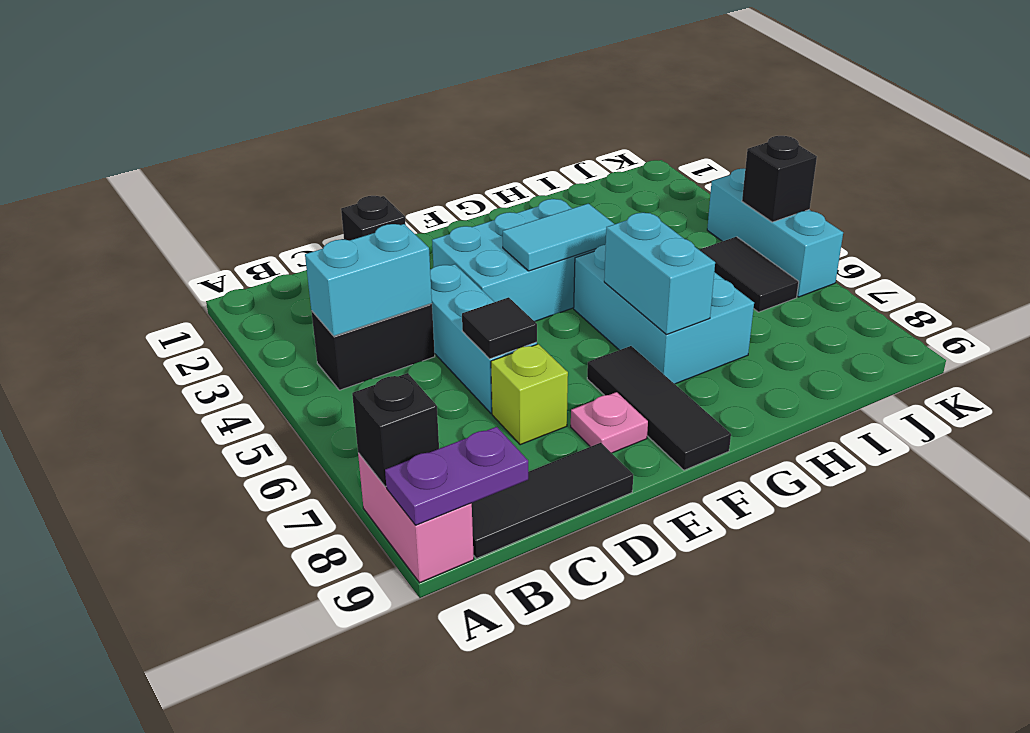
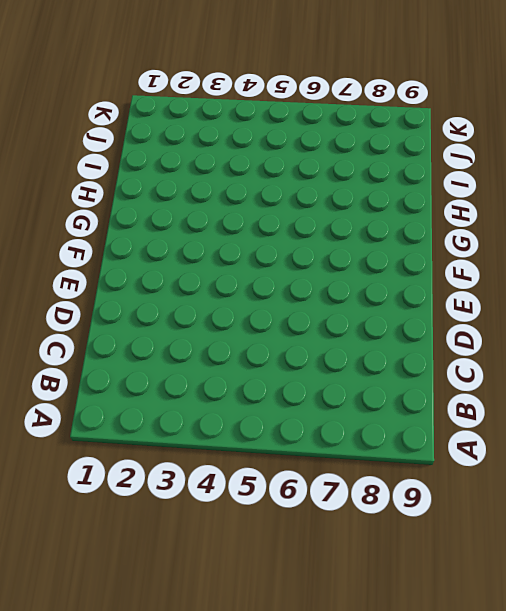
none -> pink 1x2 brick [358,453,474,583]
none -> black 1x2 brick [311,304,435,390]
none -> black 1x3 tile [471,443,633,559]

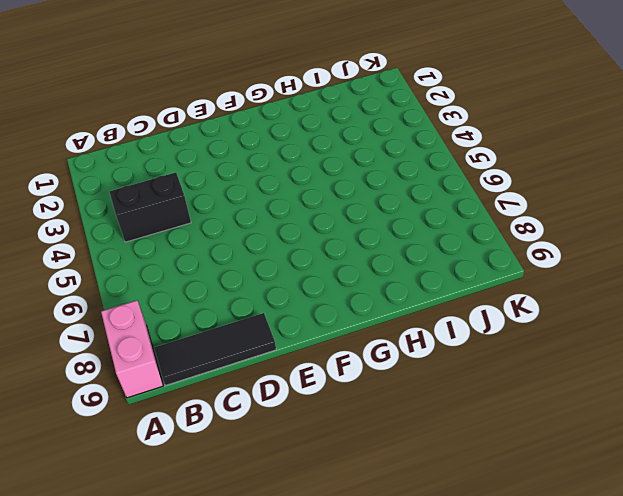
none -> black 1x1 brick [341,196,406,241]
none -> cyan 1x3 brick [430,264,537,413]
none -> lime 1x1 brick [491,344,568,445]

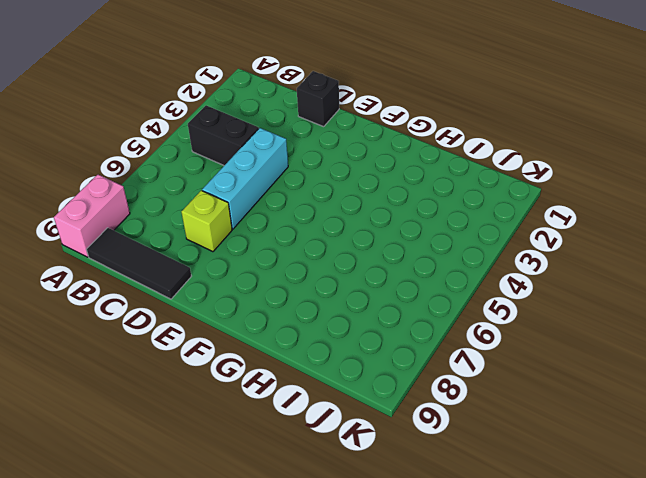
none -> cyan 2x3 brick [432,199,595,321]
none -> pink 1x1 plate [571,392,648,453]
none -> black 1x3 tile [587,346,731,470]

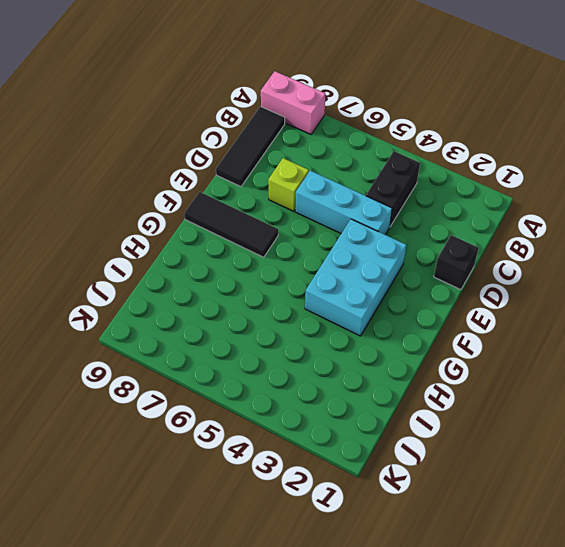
none -> pink 1x1 plate [571,392,648,453]
none -> cyan 2x3 brick [574,245,754,384]
none -> black 1x2 tile [699,237,799,312]

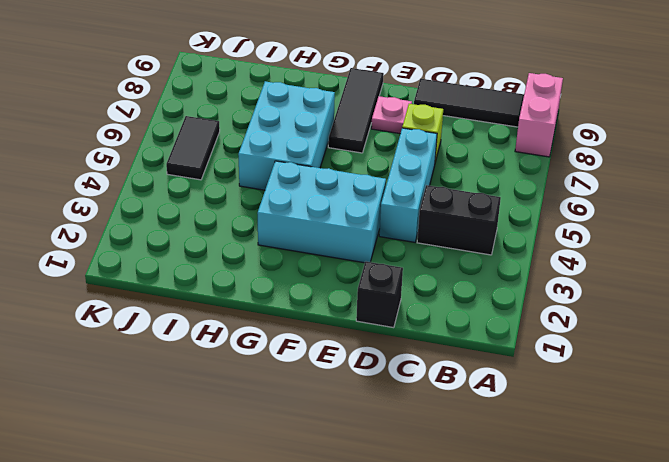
none -> cyan 1x3 brick [707,169,843,297]
none -> black 1x1 brick [352,373,439,487]
none -> purple 1x2 plate [385,427,528,525]

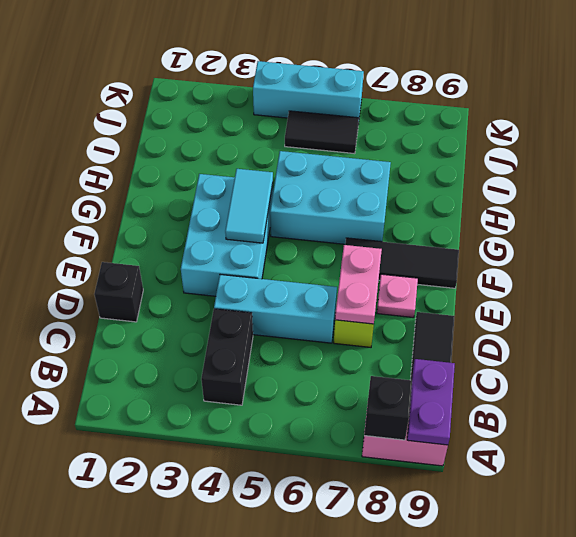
pink 1x2 plate [335,245,382,324] -> none
none -> cyan 1x2 brick [305,224,432,336]
none -> black 1x1 tile [462,297,537,359]
none -> cyan 1x2 brick [604,213,715,335]

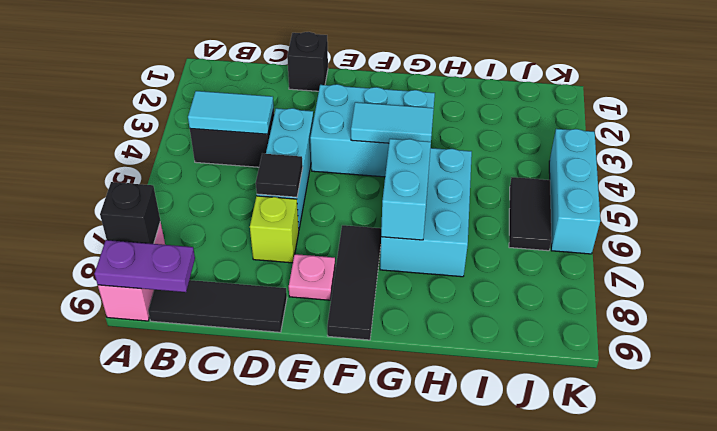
cyan 1x2 tile [188,91,274,134] -> cyan 1x2 brick [305,224,432,336]
none -> black 1x1 brick [742,136,817,222]

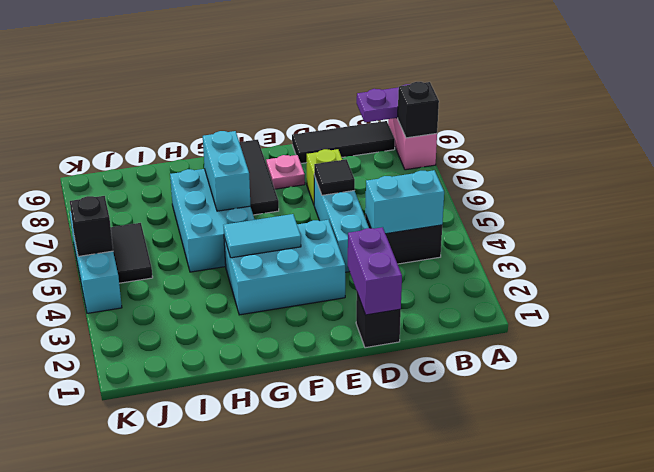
purple 1x2 brick [348,227,402,315] -> none

